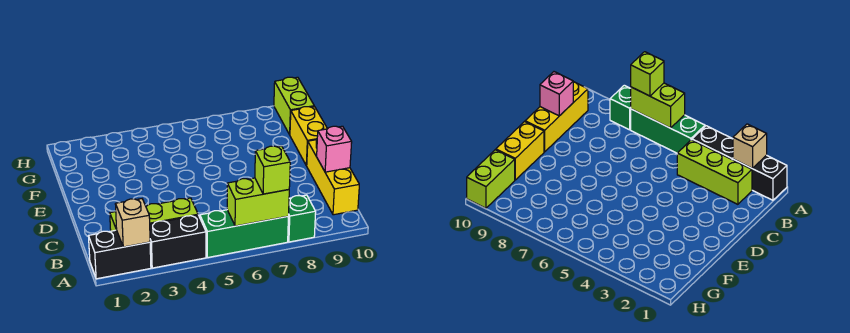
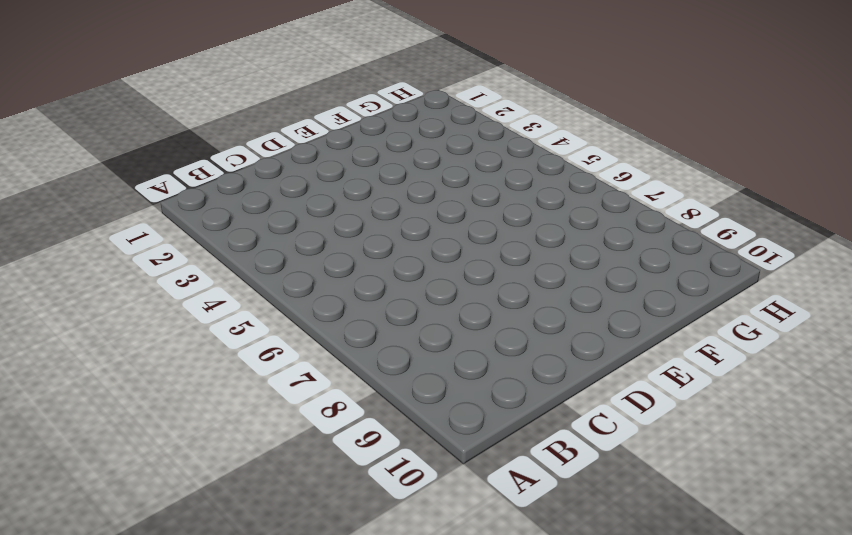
none -> black 1x2 brick [88,230,151,279]
none -> black 1x2 brick [150,215,206,268]
none -> green 1x3 brick [200,210,288,257]

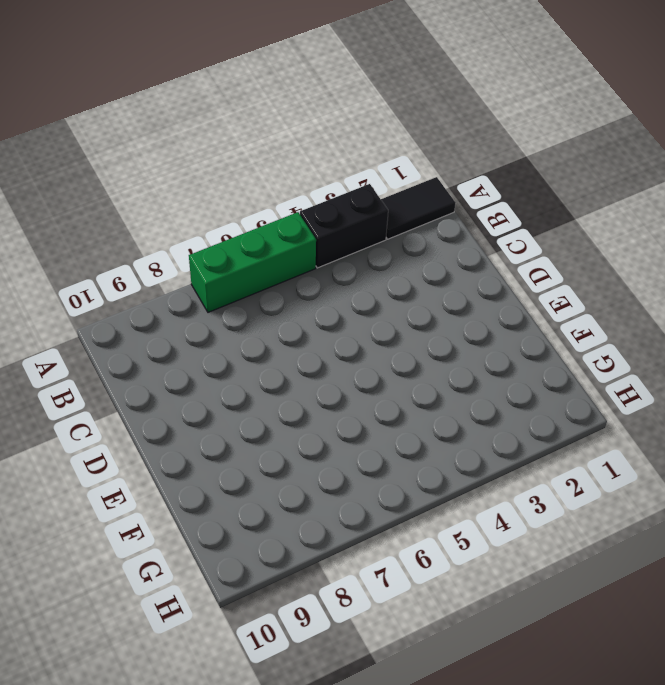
black 1x2 tile [381,177,455,239] -> black 1x2 brick [88,230,151,279]
none -> green 1x1 brick [288,195,316,242]
none -> lime 1x3 brick [110,198,198,231]
none -> yellow 1x3 brick [307,140,359,215]

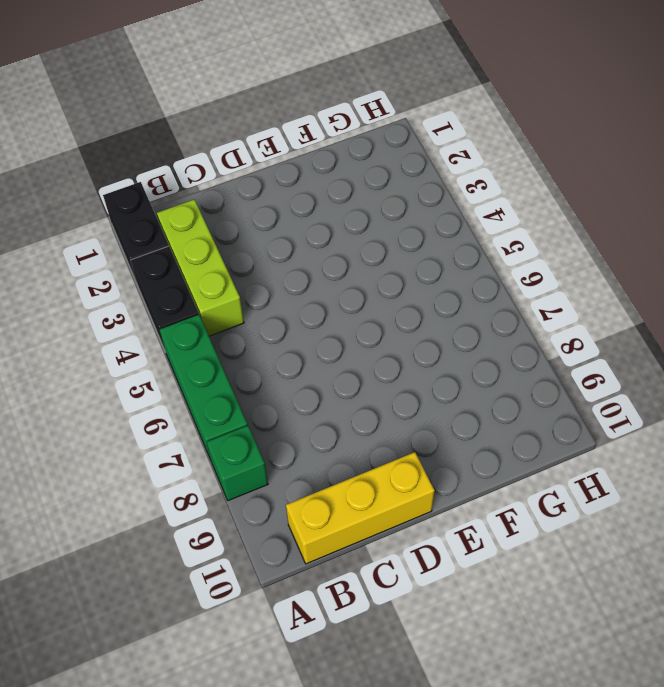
none -> yellow 1x2 brick [290,106,327,166]
none -> lime 1x2 brick [274,77,314,135]
none -> tan 1x1 brick [115,199,150,247]

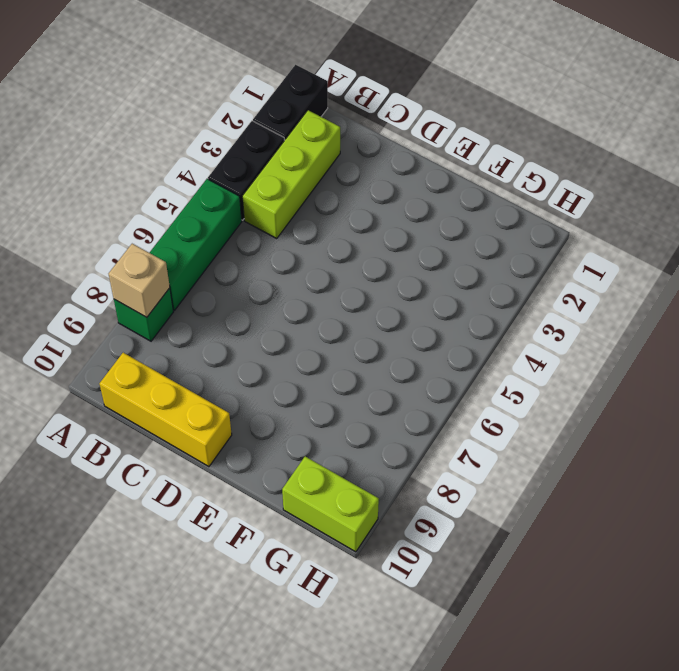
tan 1x1 brick [109,244,170,317] -> tan 1x1 brick moved to [115,199,150,247]
none -> yellow 1x2 brick [290,106,327,166]
none -> lime 1x2 brick [227,178,289,226]
none -> pink 1x1 brick [317,126,352,172]

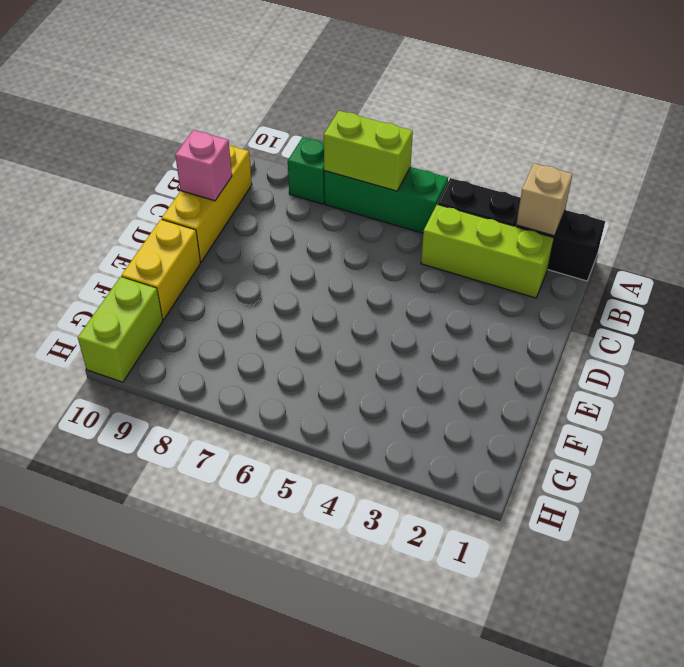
none -> lime 1x1 brick [255,146,290,194]

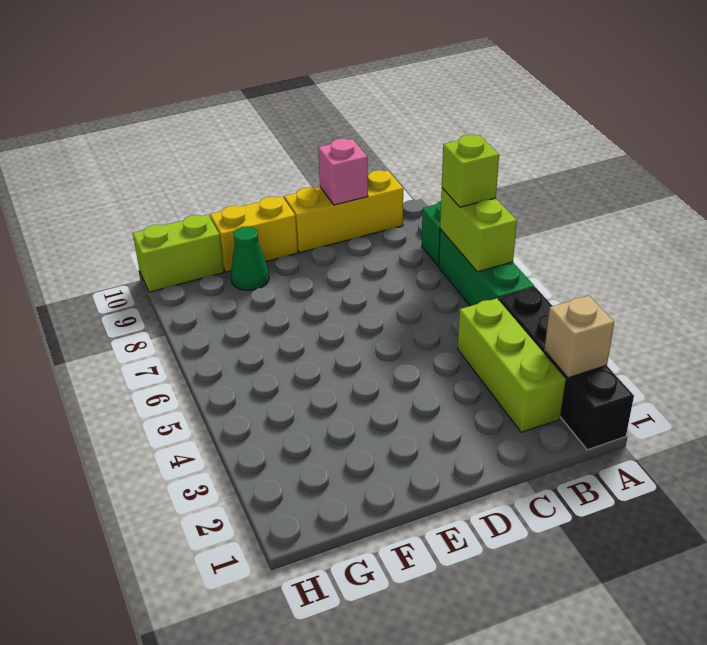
green 1x1 cone [231,226,269,290] -> none

